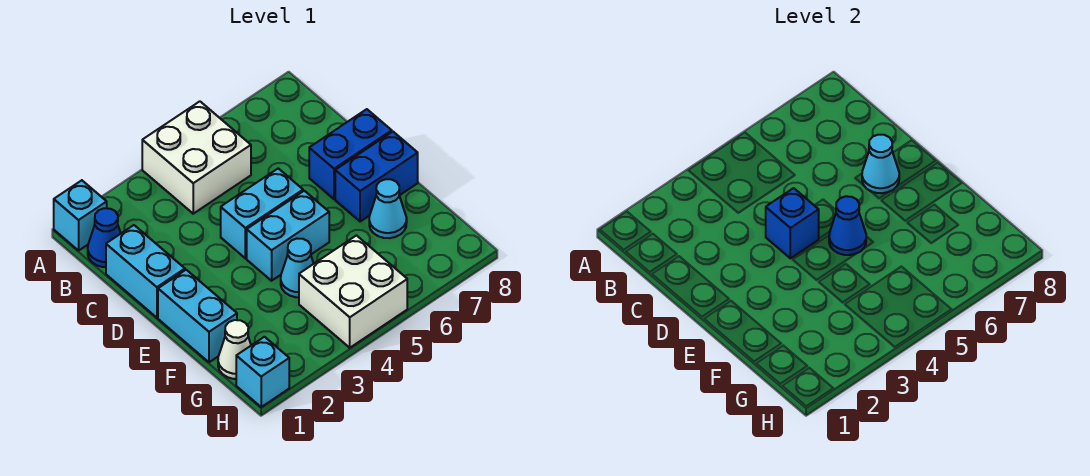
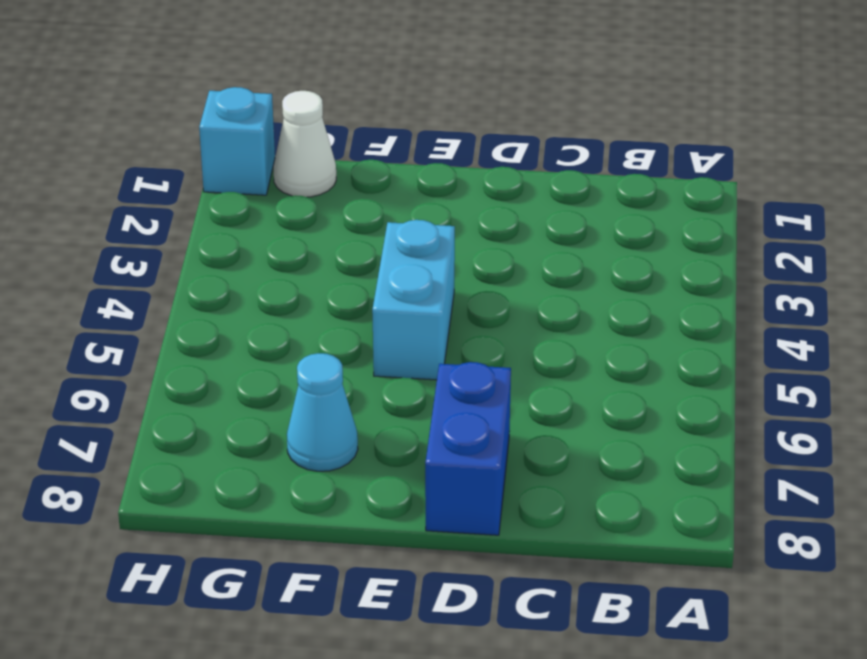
none -> cyan 1x1 brick [54,180,107,250]
none -> white 2x2 brick [142,101,251,214]
none -> blue 1x1 cone [88,208,121,267]

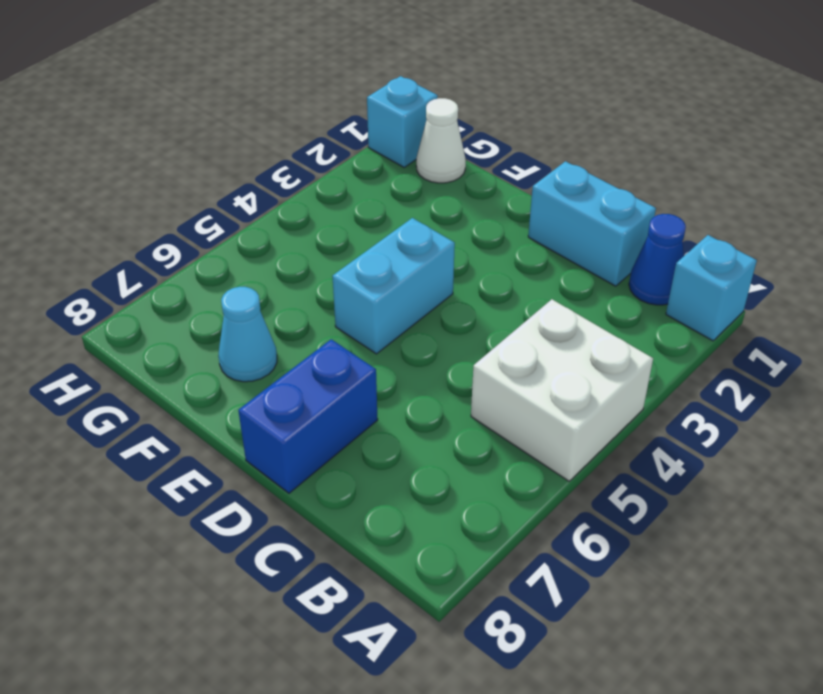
none -> cyan 1x2 brick [221,168,303,258]
none -> cyan 1x2 brick [158,270,237,362]
none -> blue 1x2 brick [335,132,418,222]

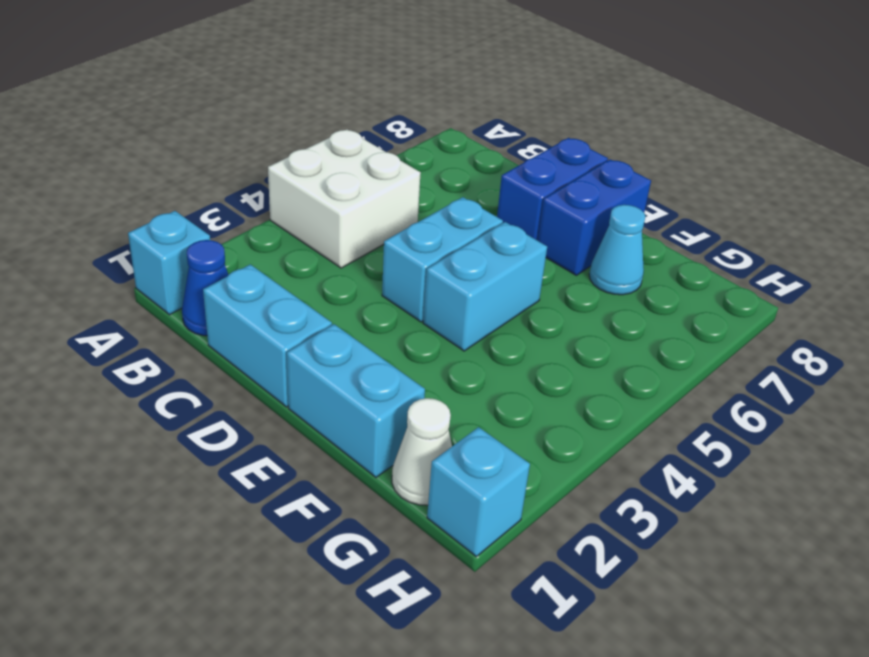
none -> cyan 1x1 cone [281,239,314,297]
none -> white 2x2 brick [299,236,407,348]
none -> blue 1x1 brick [766,188,819,258]

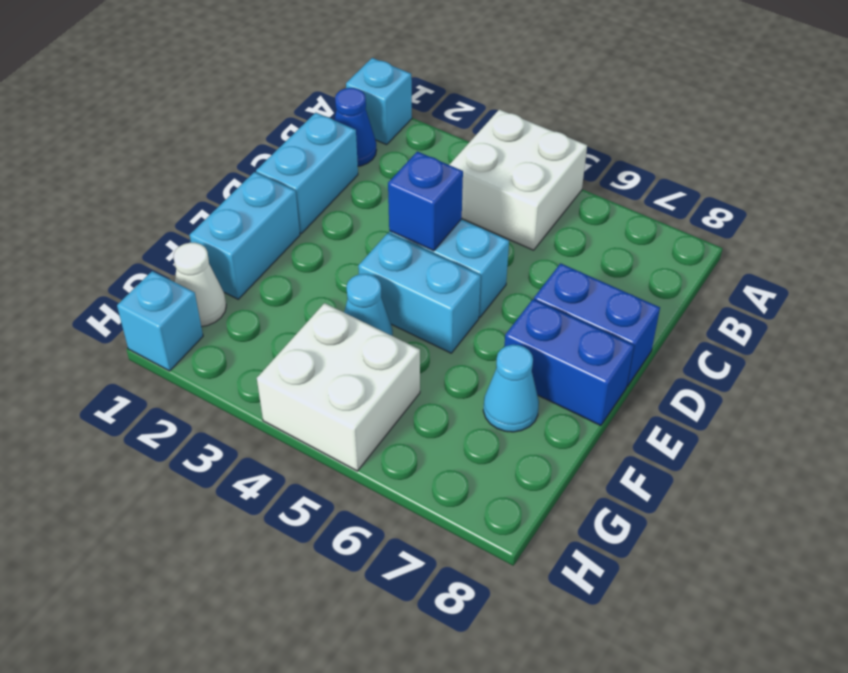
none -> cyan 1x1 cone [862,135,899,193]
none -> blue 1x1 cone [829,196,866,255]

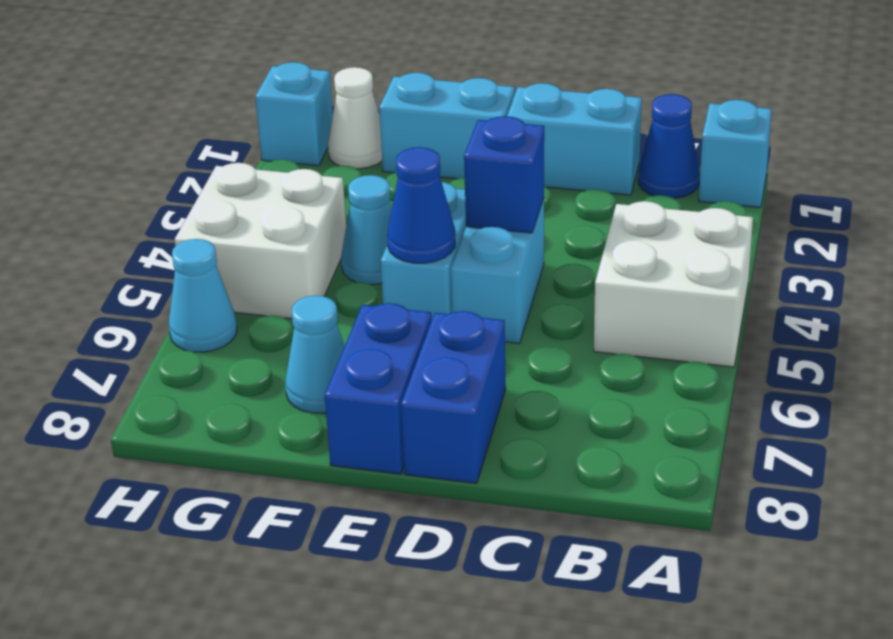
cyan 1x1 cone [169,239,237,352] -> cyan 1x1 cone moved to [862,135,899,193]

